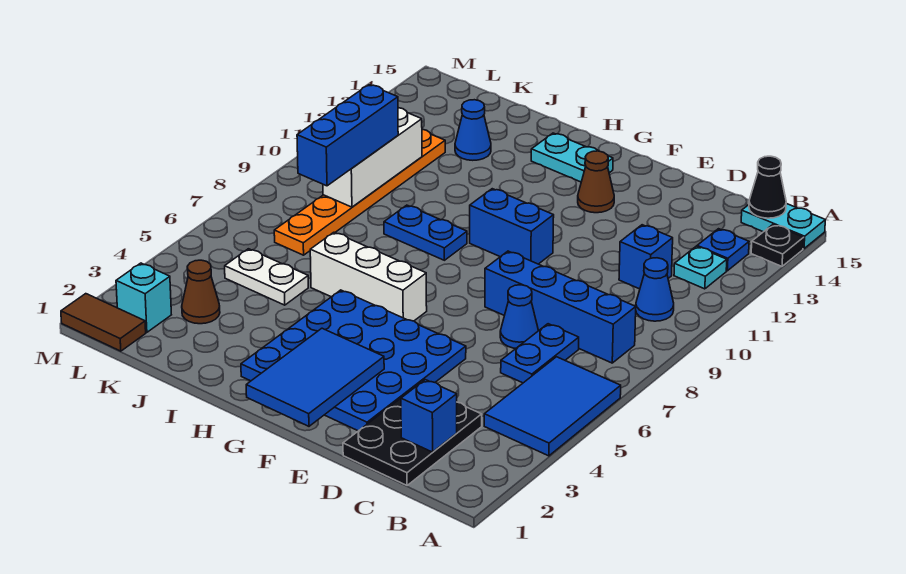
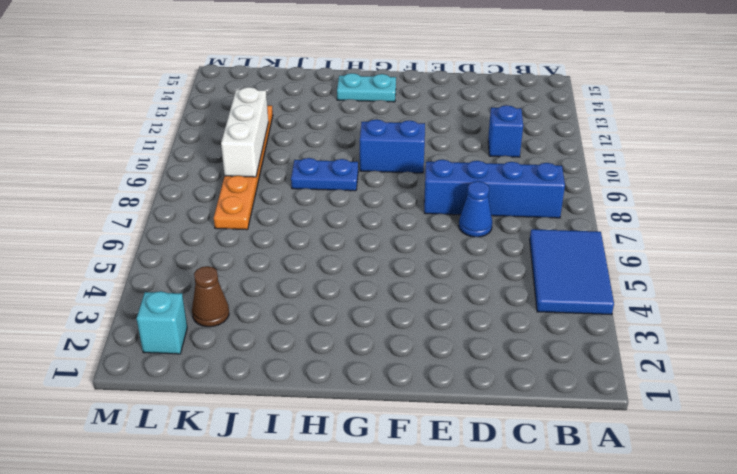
none -> black 1x1 plate [751,225,804,266]
none -> cyan 1x2 plate [741,204,825,249]
none -> blue 1x1 cone [636,258,674,321]

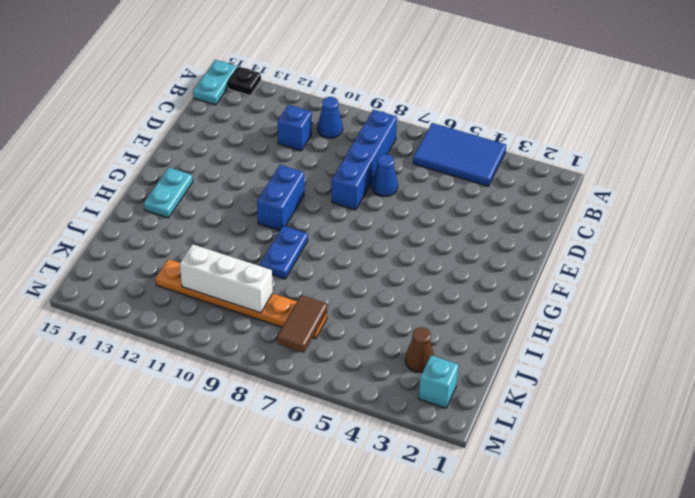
brown 1x2 tile [277,295,327,353] -> brown 1x2 tile moved to [61,294,146,351]
none -> cyan 1x1 plate [674,246,727,289]
none -> blue 1x1 plate [697,229,749,271]
none -> black 2x3 plate [343,398,482,485]

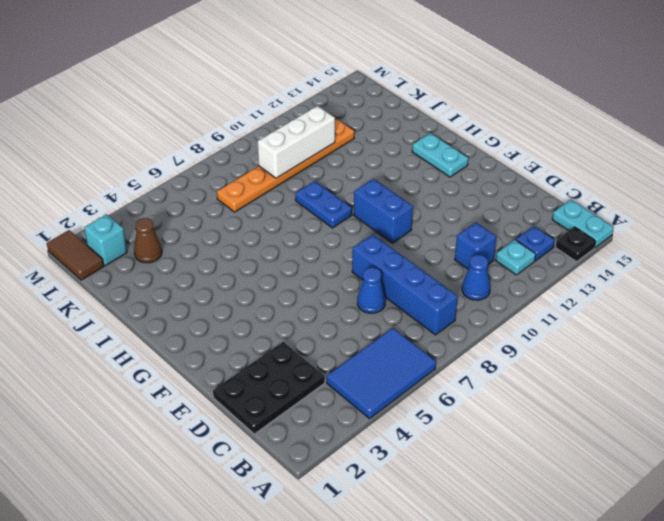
none -> blue 1x2 plate [501,324,579,383]
none -> blue 4x4 plate [241,290,466,431]
none -> brown 1x1 cone [578,151,614,213]

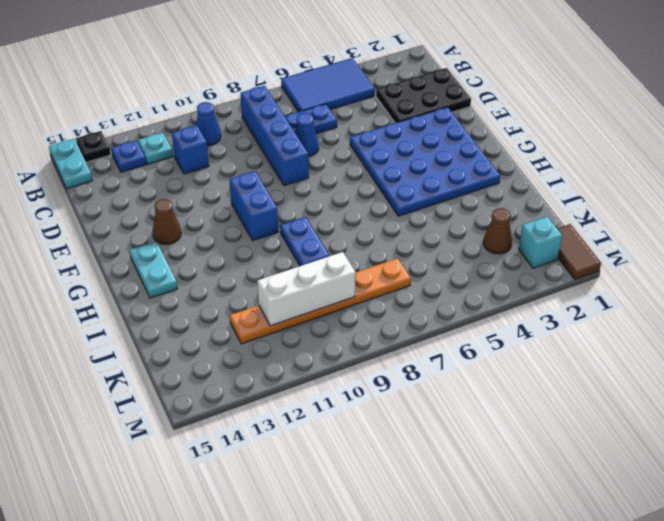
none -> white 1x3 brick [310,232,427,321]
none -> white 1x2 plate [225,249,308,305]
none -> blue 1x1 cone [455,100,491,160]

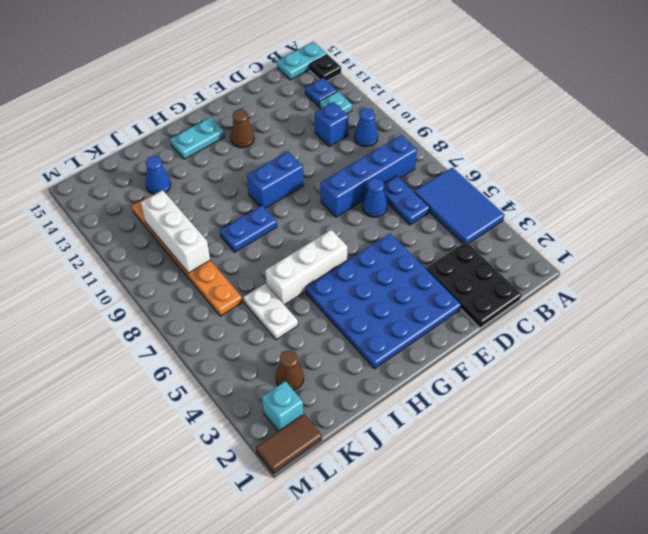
white 1x2 plate [244,284,298,340] -> white 1x2 plate turned to [225,249,308,305]
none -> black 1x1 cone [749,156,786,218]
none -> blue 1x1 brick [401,380,457,452]
none -> blue 2x3 tile [246,328,384,426]

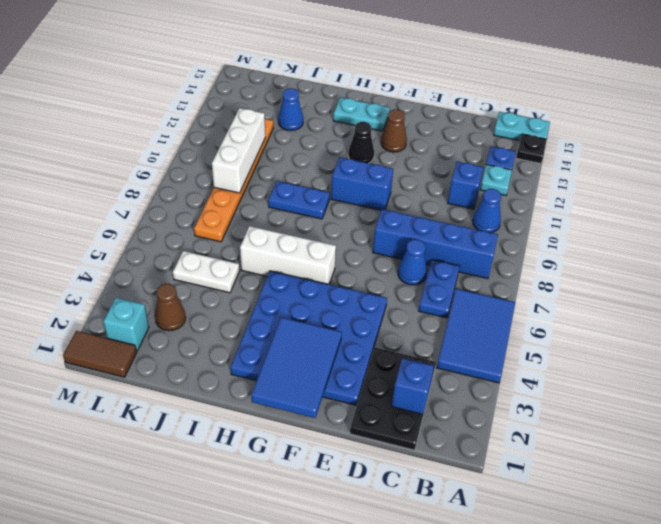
black 1x1 cone [348,122,374,163] -> black 1x1 cone moved to [749,156,786,218]
none -> blue 1x3 brick [297,85,398,186]

